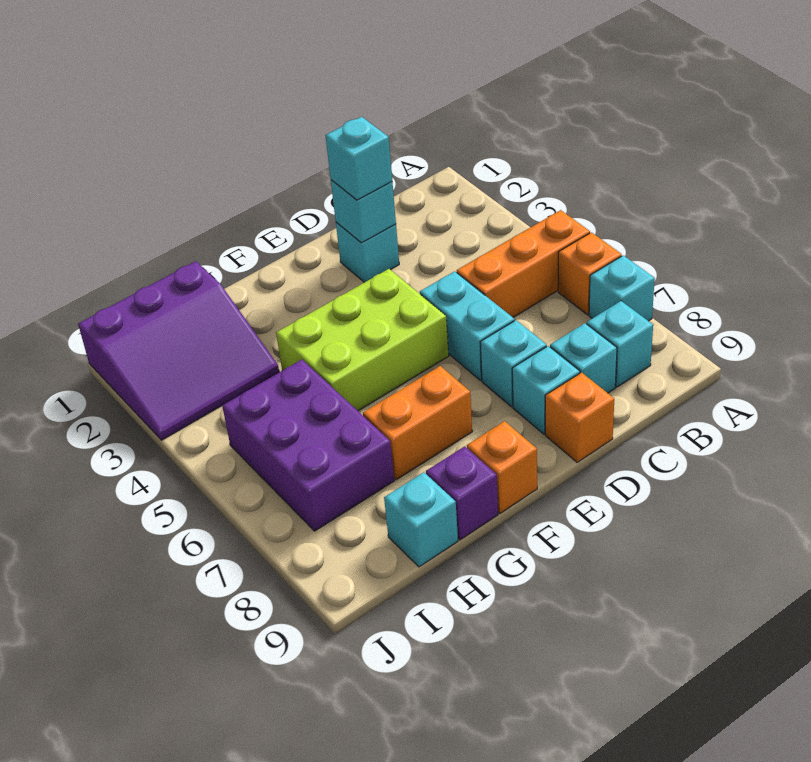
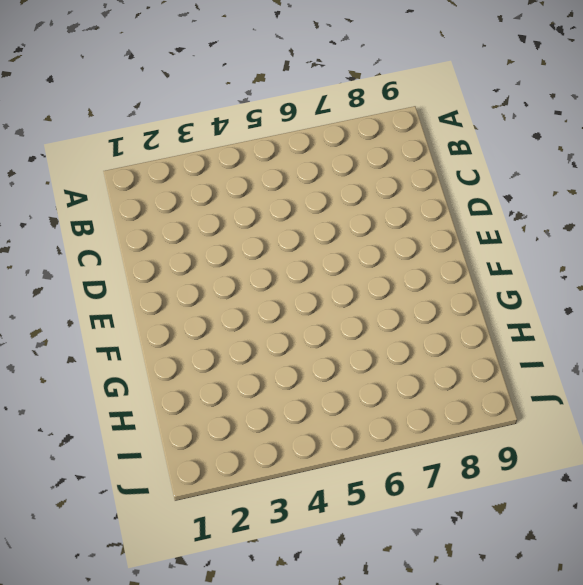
none -> orange 1x3 brick [457,210,590,317]
none -> orange 1x1 brick [558,232,622,315]
none -> cyan 1x1 brick [589,255,655,321]

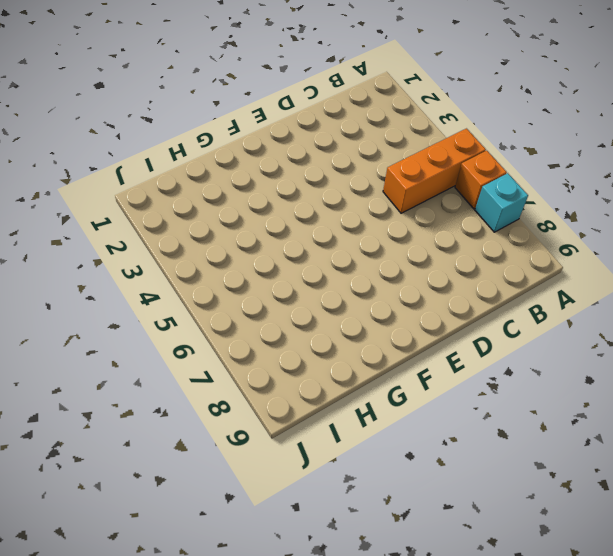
none -> cyan 1x1 brick [587,301,653,387]
none -> cyan 1x1 brick [550,323,617,393]
none -> cyan 1x1 brick [336,222,399,282]

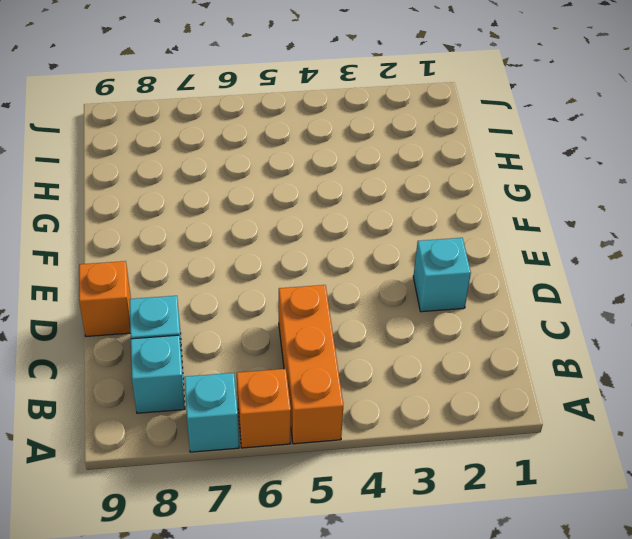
none -> cyan 1x2 brick [420,271,515,381]
none -> cyan 1x1 brick [480,320,547,407]
none -> cyan 1x1 brick [512,346,580,434]

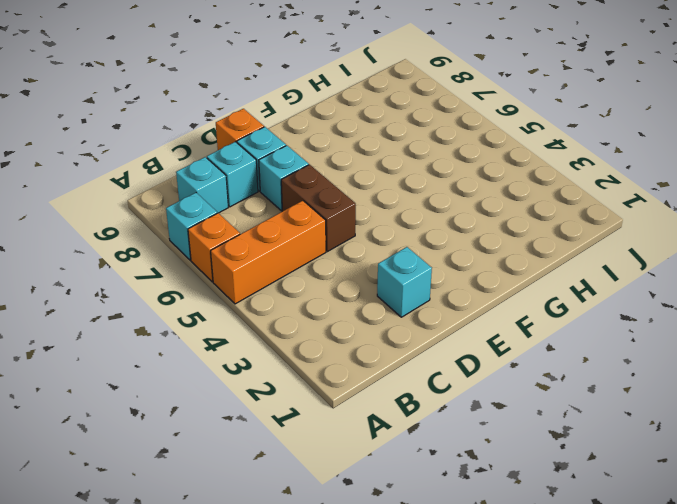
brown 1x2 brick [281,165,356,252] -> cyan 1x2 brick [420,271,515,381]
none -> lime 2x3 brick [276,269,449,411]
none -> orange 1x2 brick [363,366,472,480]
none -> orange 1x1 brick [467,421,537,513]

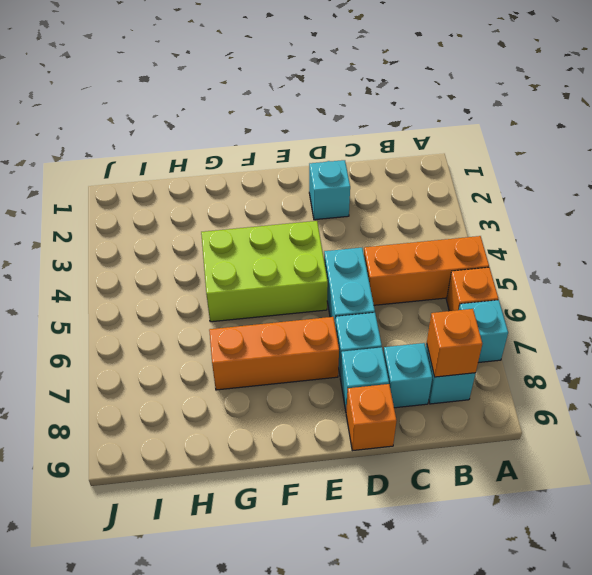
orange 1x1 brick [427,309,482,377] -> orange 1x1 brick moved to [467,421,537,513]
orange 1x3 brick [209,317,339,390] -> orange 1x2 brick [363,366,472,480]
none -> purple 1x1 brick [426,446,498,540]
none -> purple 3x3 slope [78,261,279,440]
none -> purple 2x3 brick [222,360,394,531]

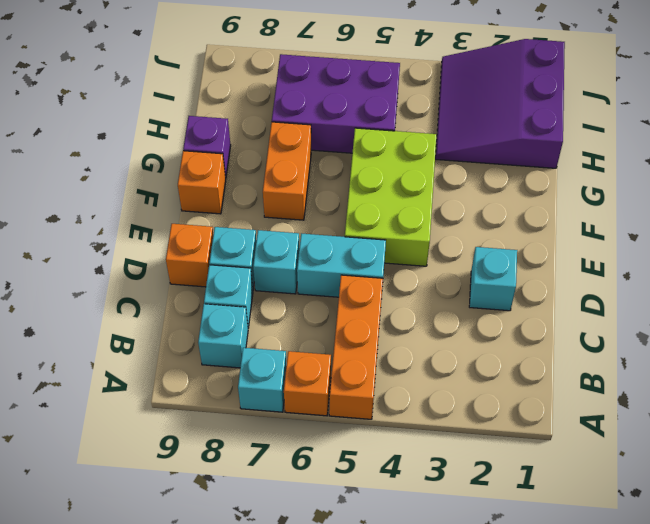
none -> cyan 1x1 brick [384,472,458,567]
none -> cyan 1x1 brick [331,180,396,243]
none -> cyan 1x1 brick [325,117,392,200]

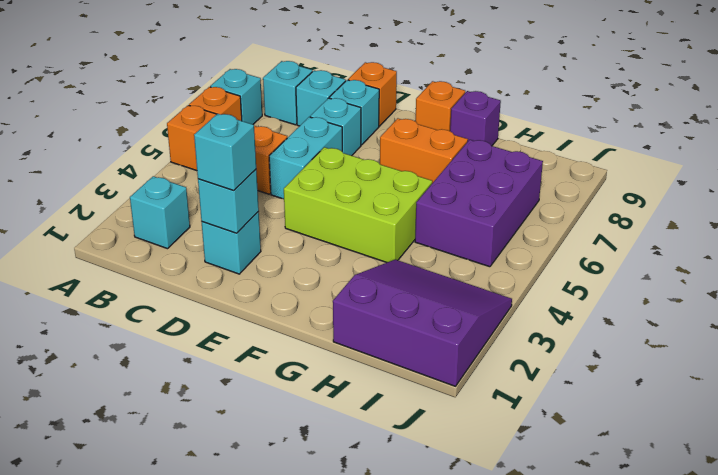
cyan 1x1 brick [130,176,190,249] -> cyan 1x1 brick moved to [384,472,458,567]

